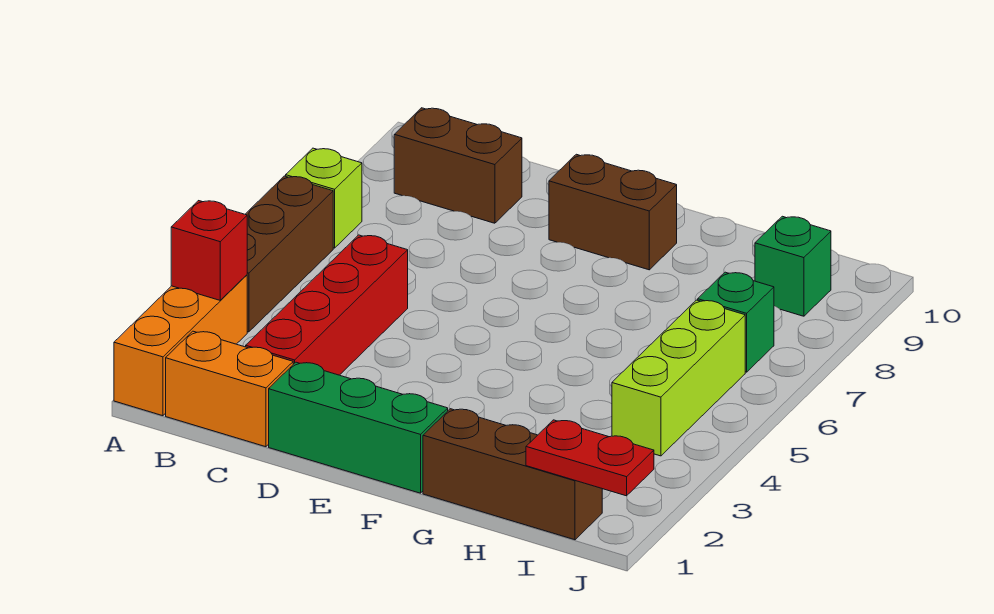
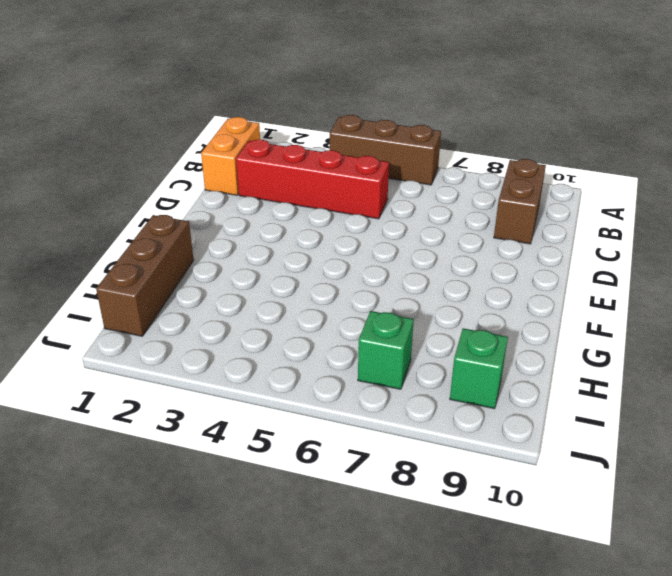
none -> orange 1x3 brick [114,275,247,416]
none -> lime 1x1 brick [286,148,362,248]
none -> green 1x3 brick [269,362,448,493]

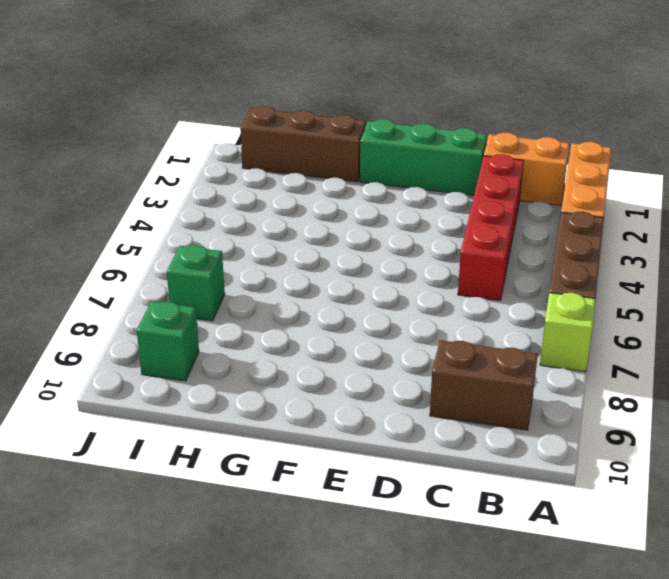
none -> brown 1x2 brick [549,154,677,270]
none -> lime 1x3 brick [612,300,745,456]
none -> red 1x1 brick [171,201,247,300]

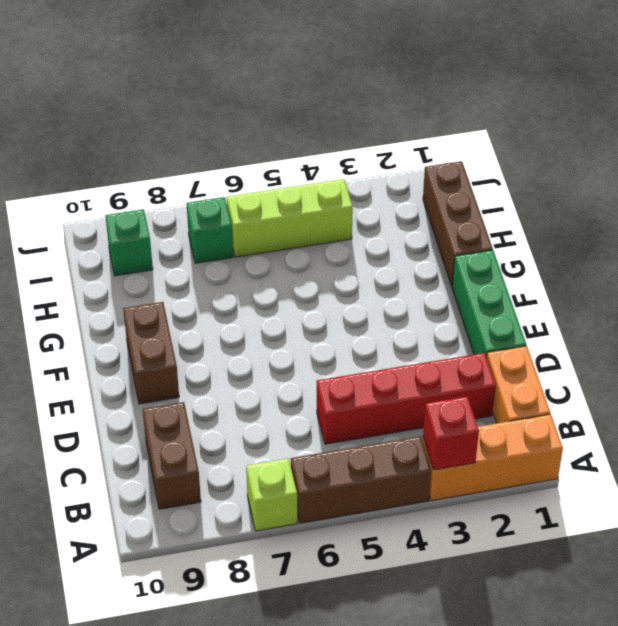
none -> red 1x2 plate [526,420,654,496]

